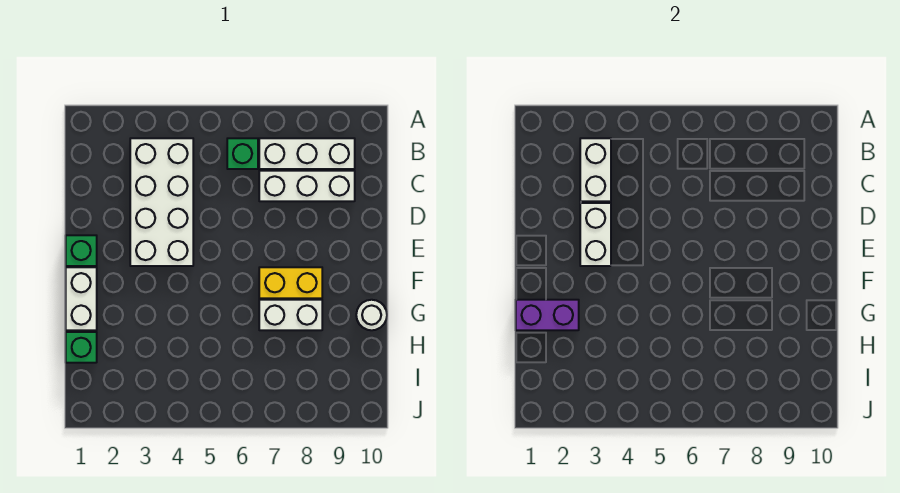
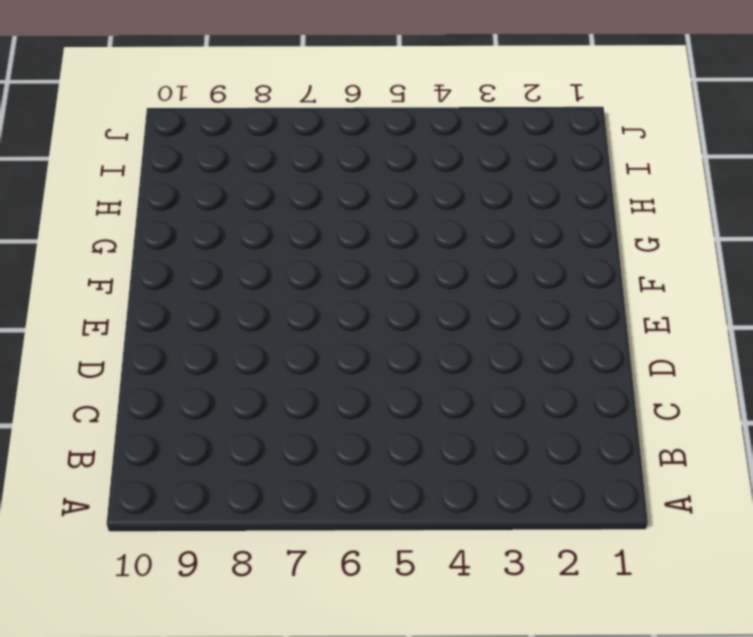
none -> white 2x4 brick [130,138,193,266]
none -> green 1x1 brick [227,138,258,169]
none -> white 1x3 brick [259,138,355,169]

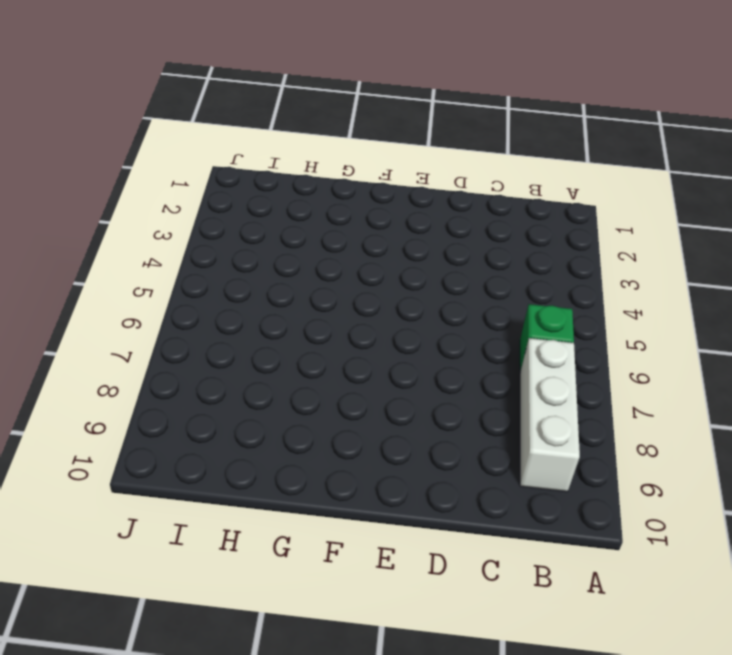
none -> white 2x4 brick [130,138,193,266]
none -> white 1x3 brick [259,171,355,201]
none -> green 1x1 brick [66,235,97,266]

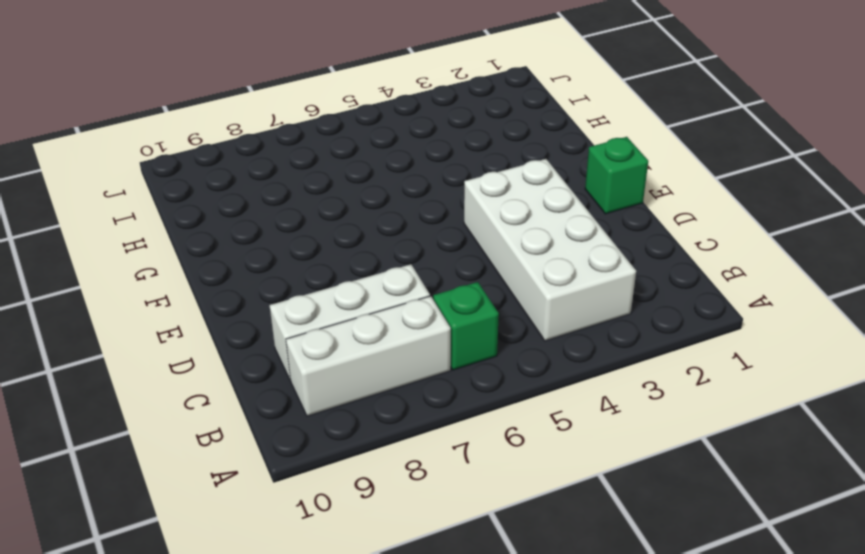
none -> white 1x2 brick [66,267,97,330]
none -> yellow 1x2 brick [259,267,322,298]
none -> white 1x2 brick [259,300,322,330]

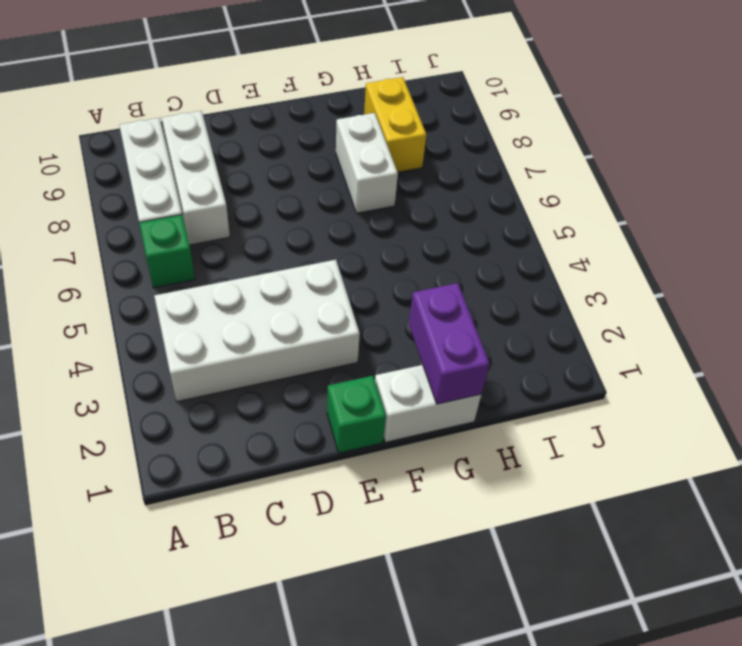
yellow 1x2 brick [364,77,426,172] -> yellow 1x2 brick moved to [259,267,322,298]
none -> white 1x1 round brick [356,300,387,330]
none -> green 1x1 brick [66,332,97,363]
none -> white 1x2 brick [580,138,611,201]

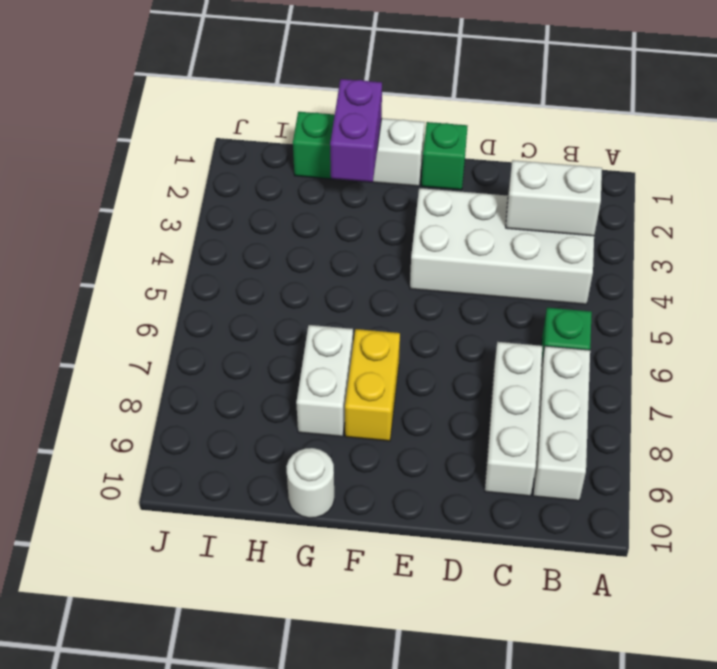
none -> white 1x2 brick [580,203,611,266]

